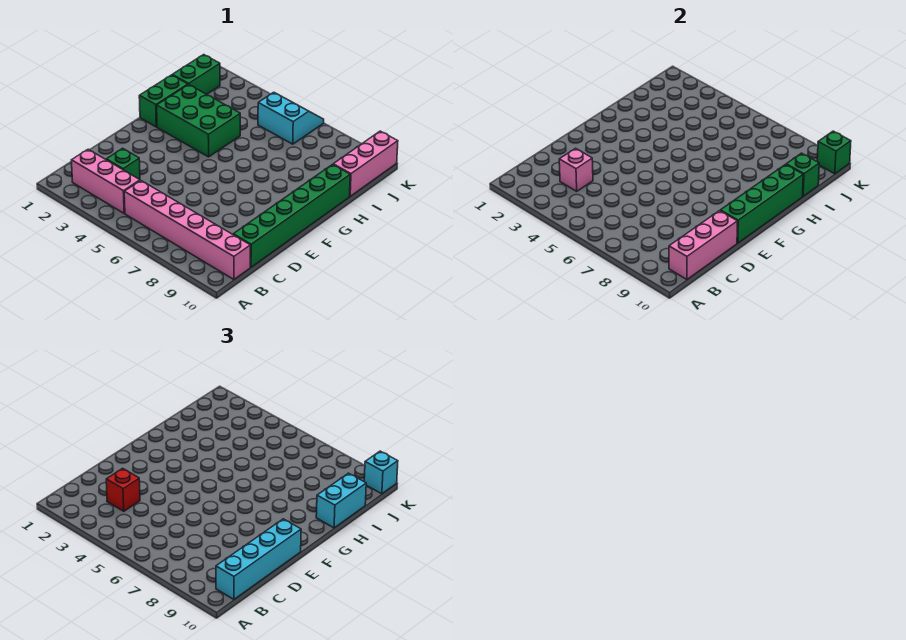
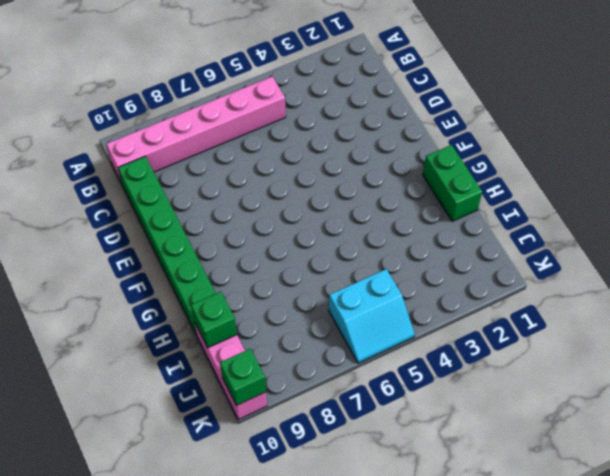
none -> pink 1x3 brick [72,149,140,213]
none -> green 1x1 brick [106,148,140,180]
none -> green 2x3 brick [157,85,240,157]

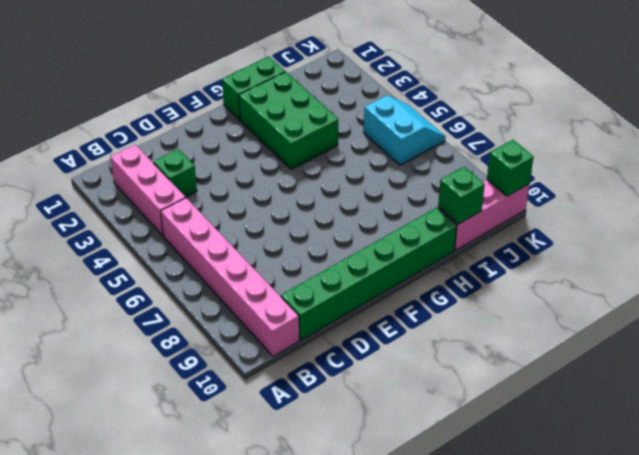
none -> green 1x2 brick [173,55,220,94]
none -> pink 1x3 brick [669,211,737,279]
none -> pink 1x1 brick [559,148,593,191]

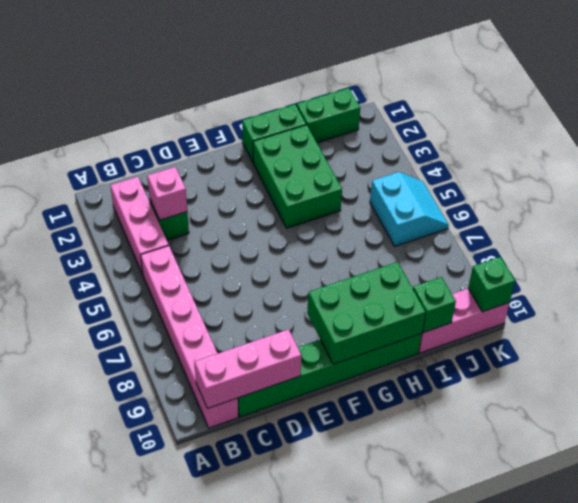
green 2x3 brick [307,262,426,364] -> green 1x4 brick [720,165,803,243]
none -> cyan 1x4 brick [216,519,301,599]
none -> red 1x1 brick [106,468,140,511]
none -> cyan 1x2 brick [316,473,366,528]

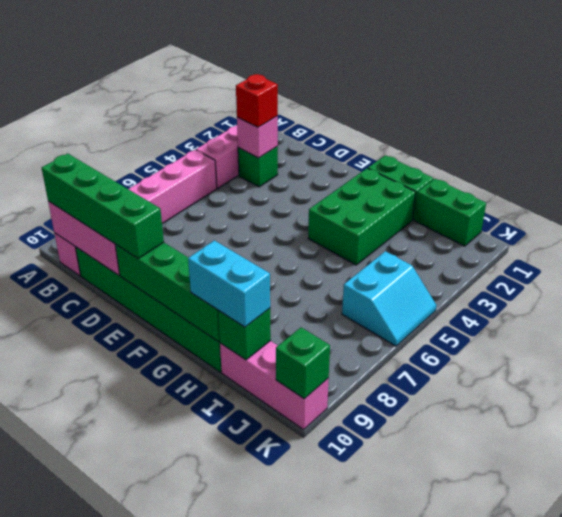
green 1x4 brick [42,154,164,258] -> cyan 1x4 brick [216,519,301,599]
none -> cyan 1x1 brick [364,451,398,494]

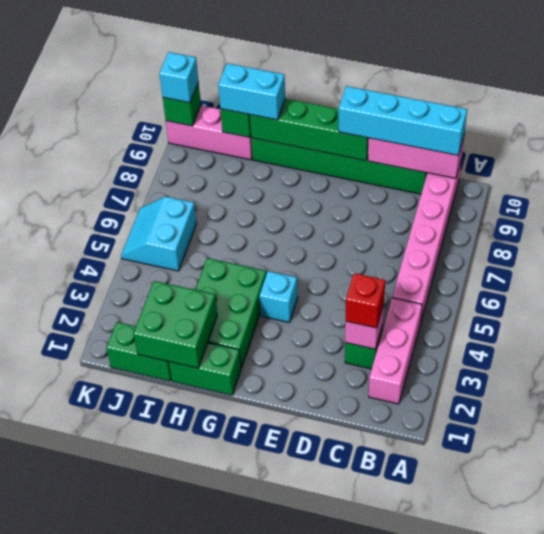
cyan 1x1 brick [259,271,298,322] -> none
green 2x2 brick [133,281,217,368] -> none

